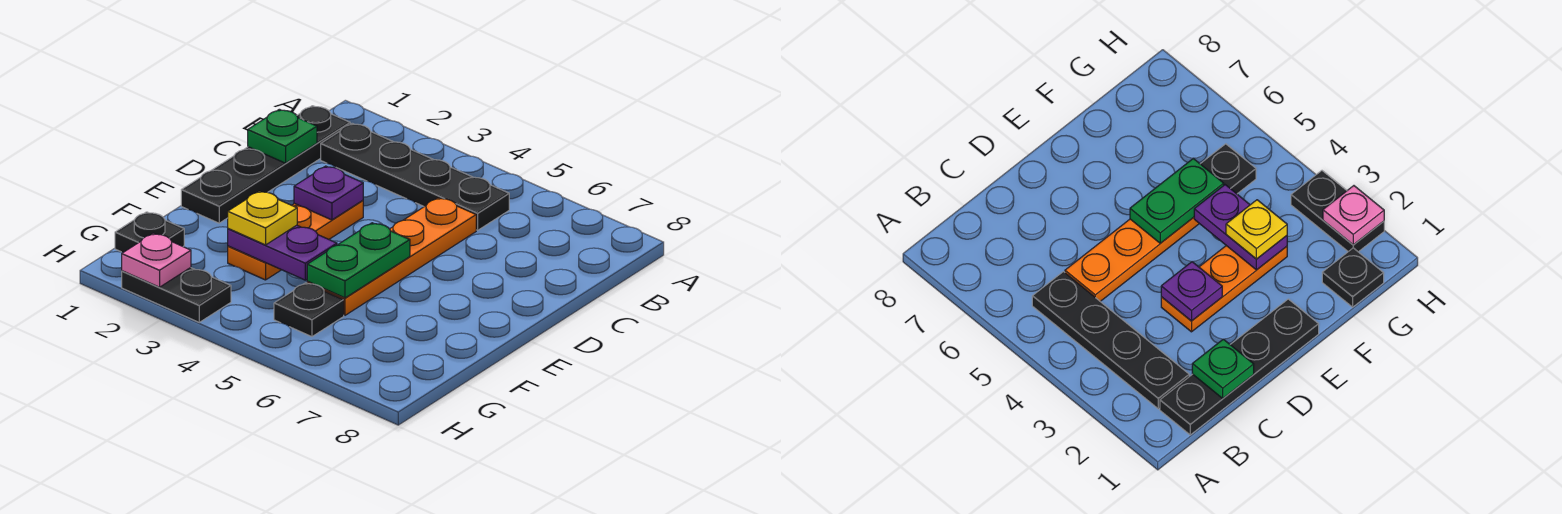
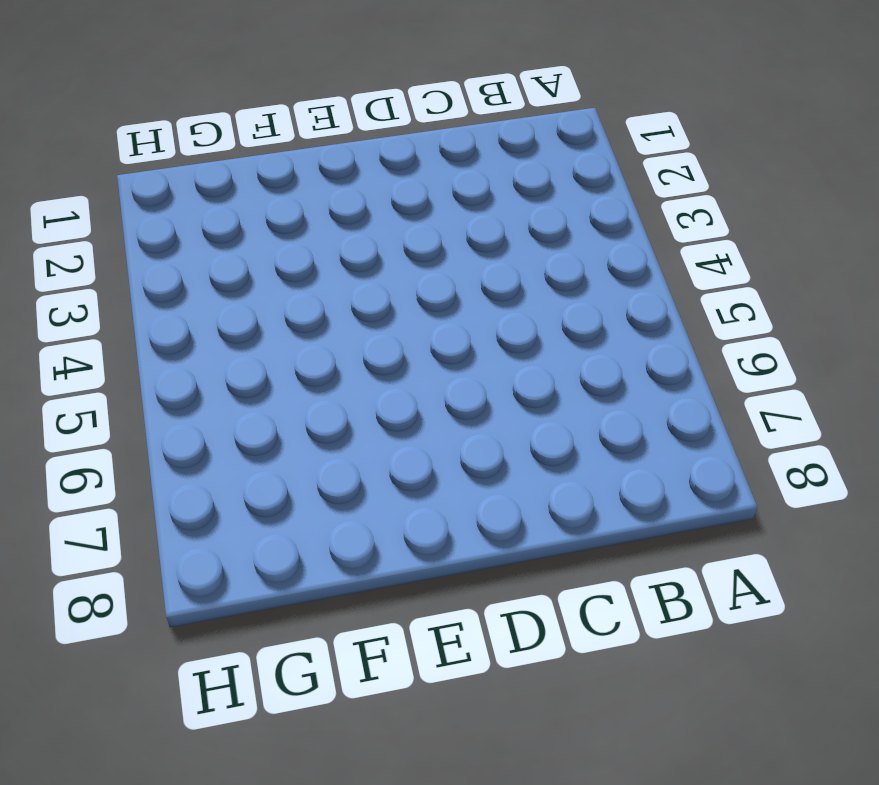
none -> black 1x4 plate [181,106,350,223]
none -> black 1x4 plate [321,123,509,230]
none -> orange 1x4 plate [307,198,476,315]

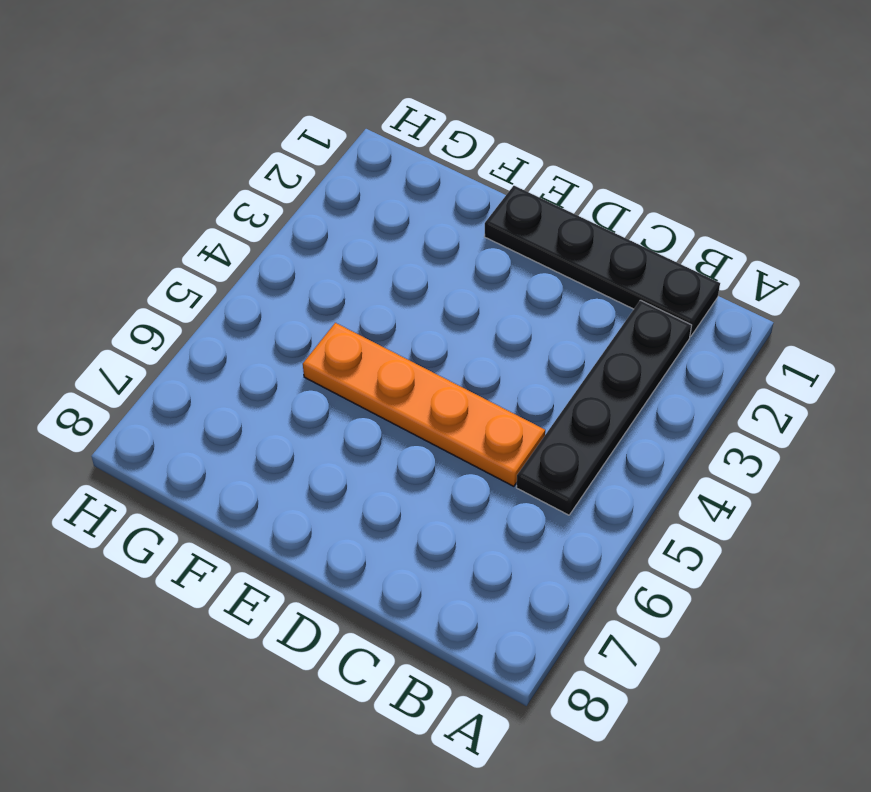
none -> orange 1x3 plate [228,200,363,280]
none -> black 1x1 plate [115,212,184,252]
none -> black 1x1 plate [274,283,344,337]

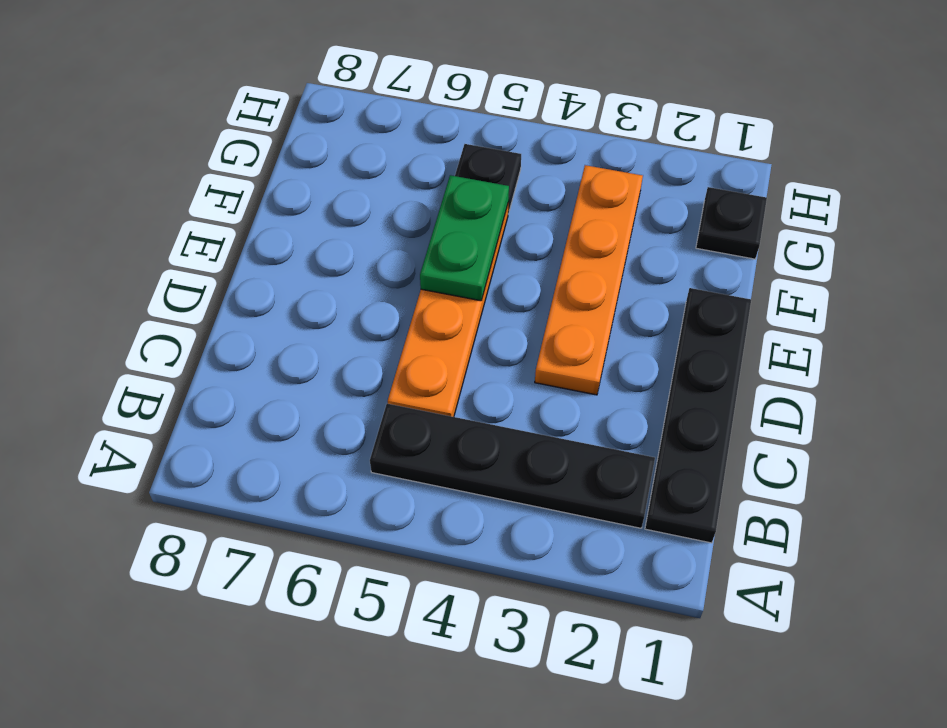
orange 1x4 plate [535,165,643,395] -> orange 1x3 plate [228,200,363,280]
none -> black 1x2 plate [122,268,231,322]
none -> green 1x1 plate [248,109,317,163]
none -> purple 1x1 plate [294,166,363,220]

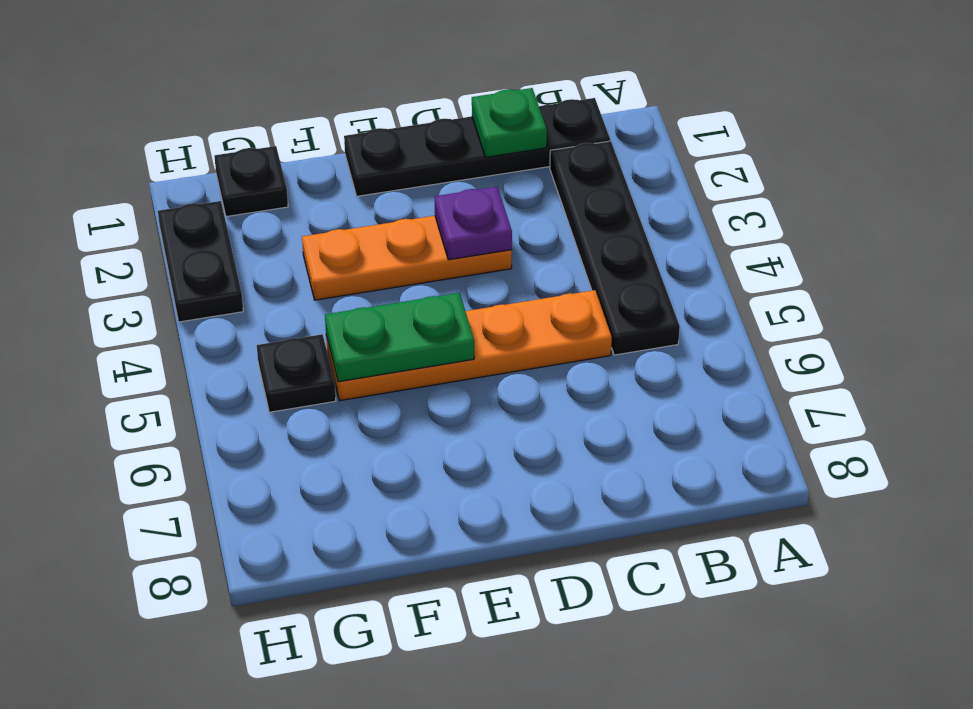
none -> purple 1x2 plate [228,225,337,280]
none -> pink 1x1 plate [122,233,191,287]
none -> yellow 1x1 plate [228,191,297,245]

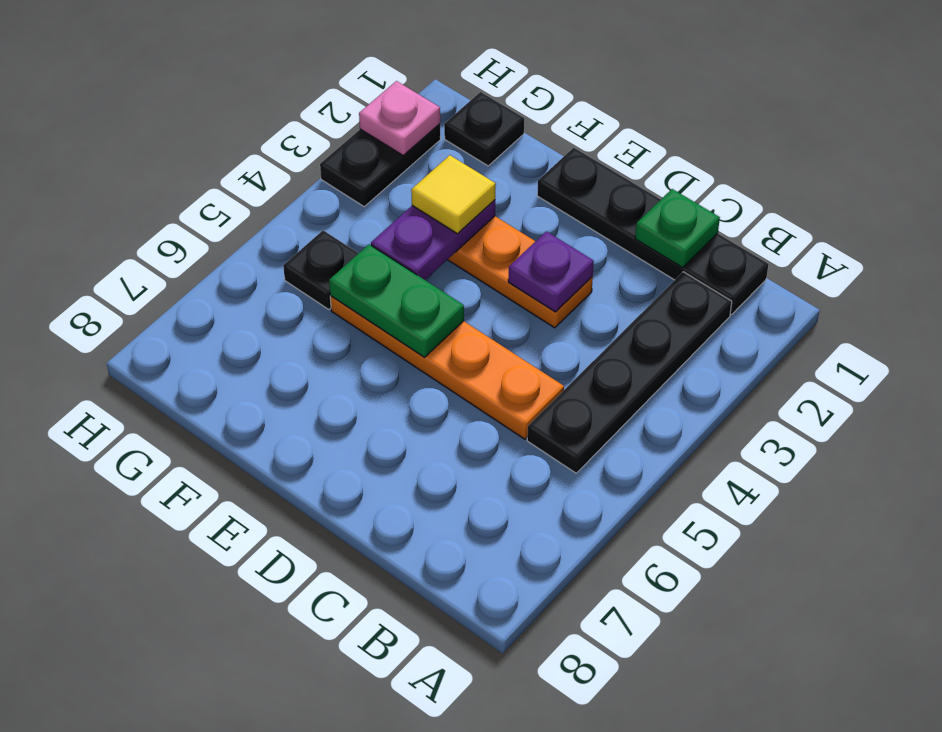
yellow 1x1 tile [411,155,496,234] -> yellow 1x1 plate [228,191,297,245]

